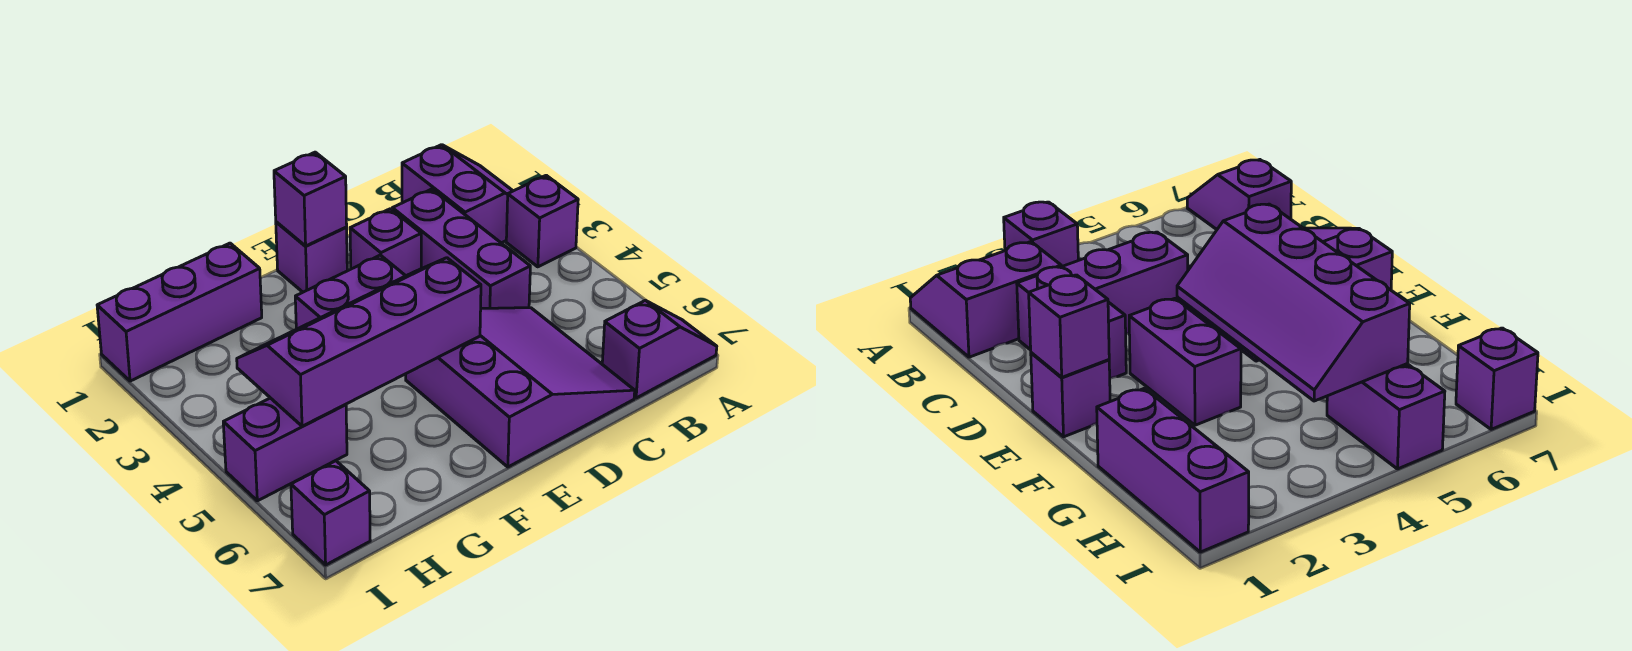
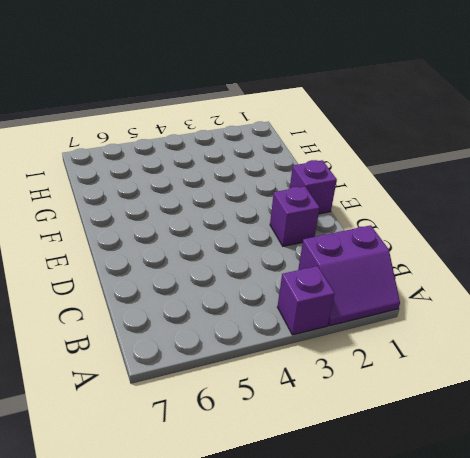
none -> purple 1x2 slope [602,300,717,398]
none -> purple 1x3 brick [392,189,530,309]
none -> purple 3x3 slope [406,308,635,467]

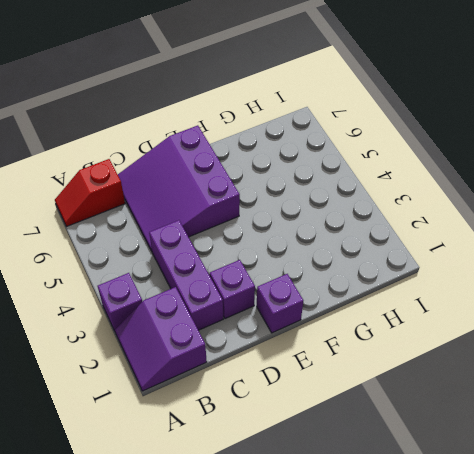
red 1x2 slope [55,159,125,227] -> purple 1x2 slope [602,300,717,398]
none -> purple 1x2 brick [295,255,405,329]
none -> purple 1x3 brick [97,243,262,381]
none -> purple 1x2 brick [223,398,347,501]

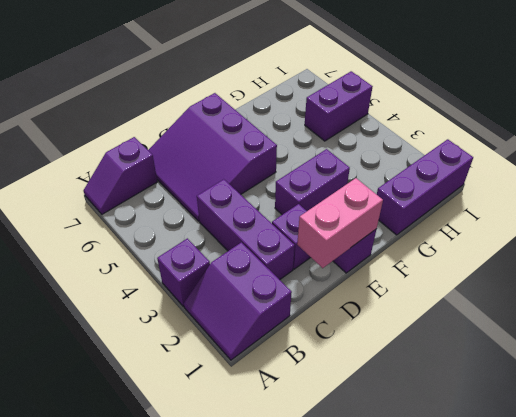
pink 1x2 brick [297,178,383,268] -> purple 1x1 brick [274,152,347,246]
none -> purple 1x1 brick [291,461,370,565]
none -> purple 2x4 slope [237,258,481,426]

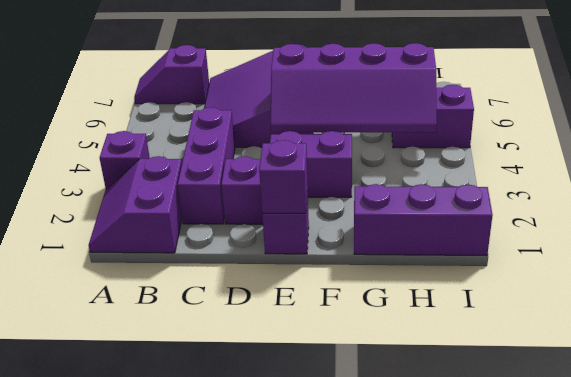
none -> purple 1x1 brick [291,461,370,565]

